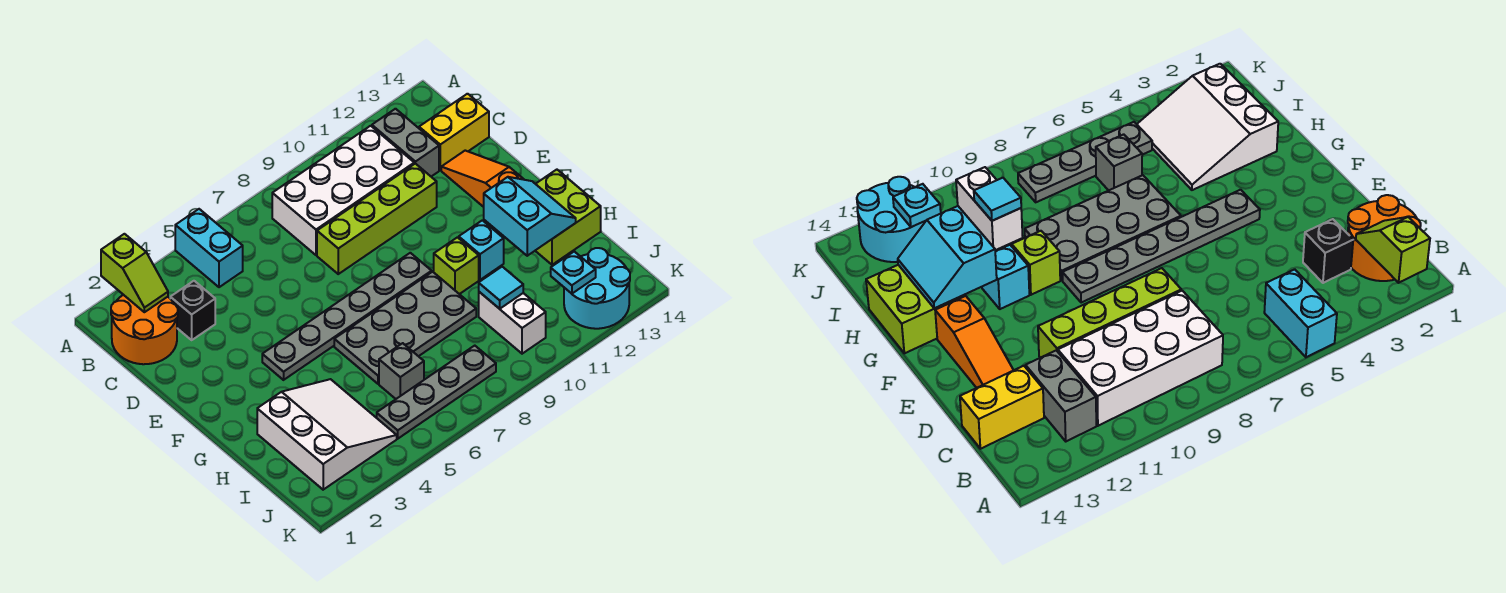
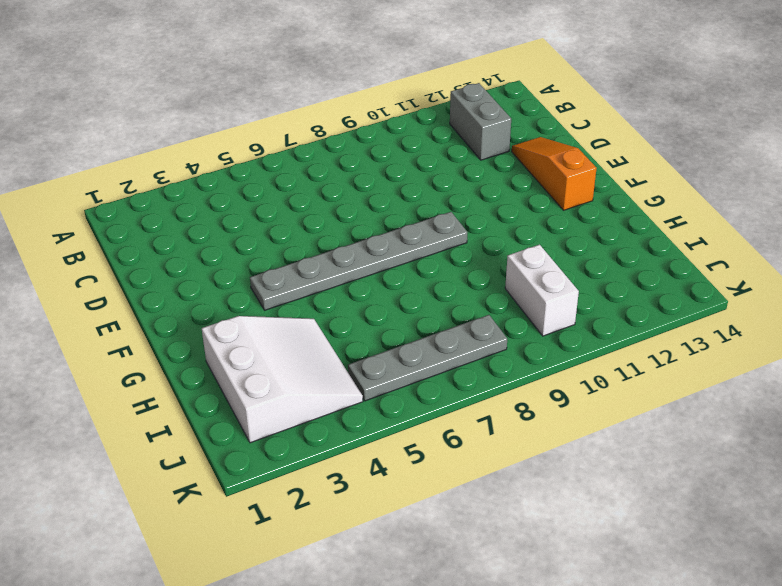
none -> cyan 1x2 brick [175,209,243,287]
none -> orange 2x2 round brick [111,295,178,364]
none -> white 2x4 brick [272,126,414,255]

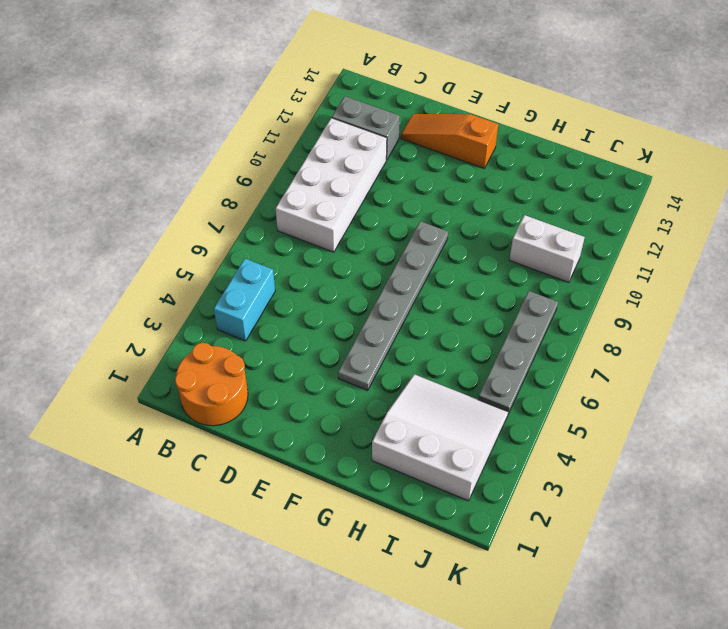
cyan 1x2 brick [214,259,275,341] -> cyan 1x2 brick turned to [175,209,243,287]
none -> black 1x1 brick [170,281,215,340]
none -> yellow 1x2 brick [419,94,489,170]
none -> lime 1x4 brick [317,164,437,274]

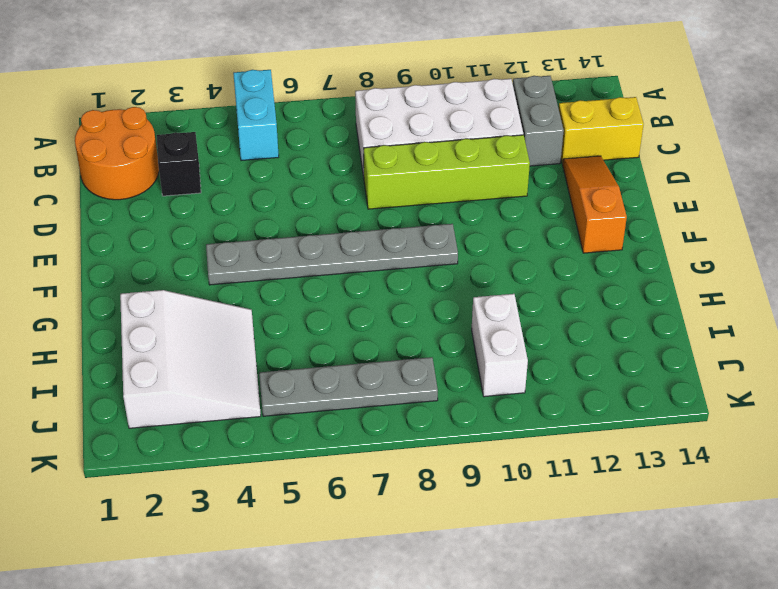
none -> grey 2x4 plate [334,272,476,384]
none -> lime 1x1 brick [434,237,479,294]
none -> cyan 1x1 brick [459,220,504,280]

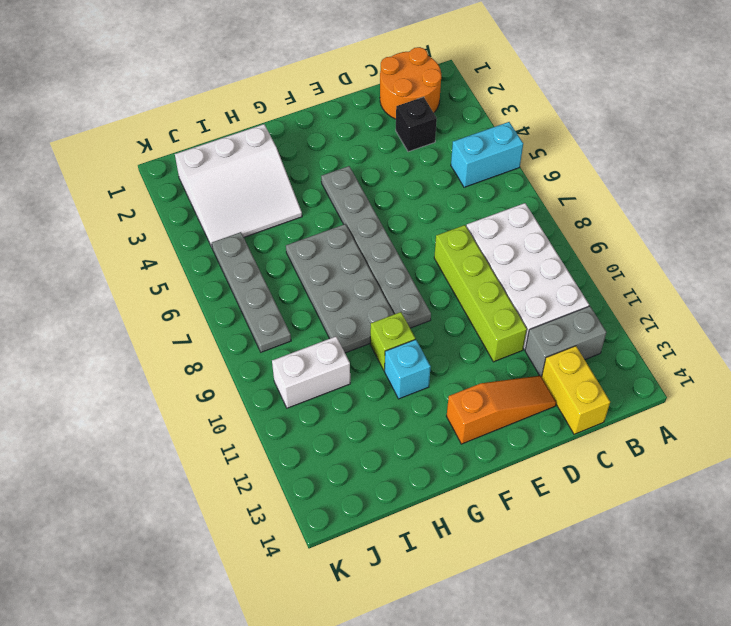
none -> lime 2x2 brick [535,170,601,265]
none -> grey 1x1 brick [379,343,424,399]
none -> cyan 2x2 round brick [564,248,630,329]

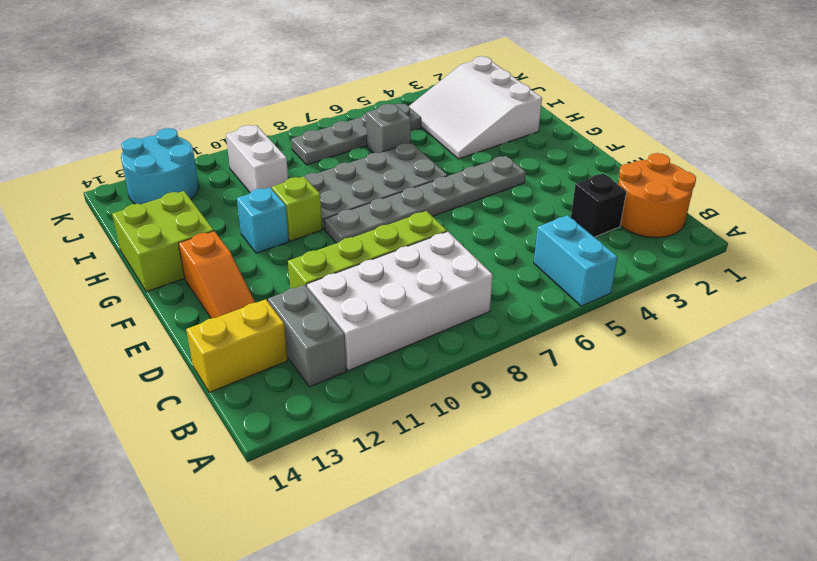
none -> lime 1x2 slope [101,234,168,312]
none -> cyan 2x2 slope [484,177,576,256]
none -> cyan 1x1 tile [479,267,523,309]

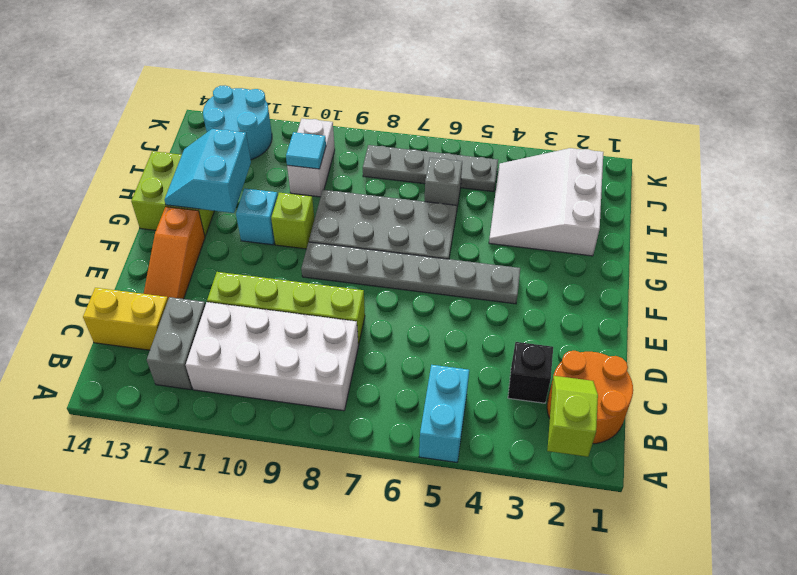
none -> cyan 1x1 plate [551,251,596,294]

